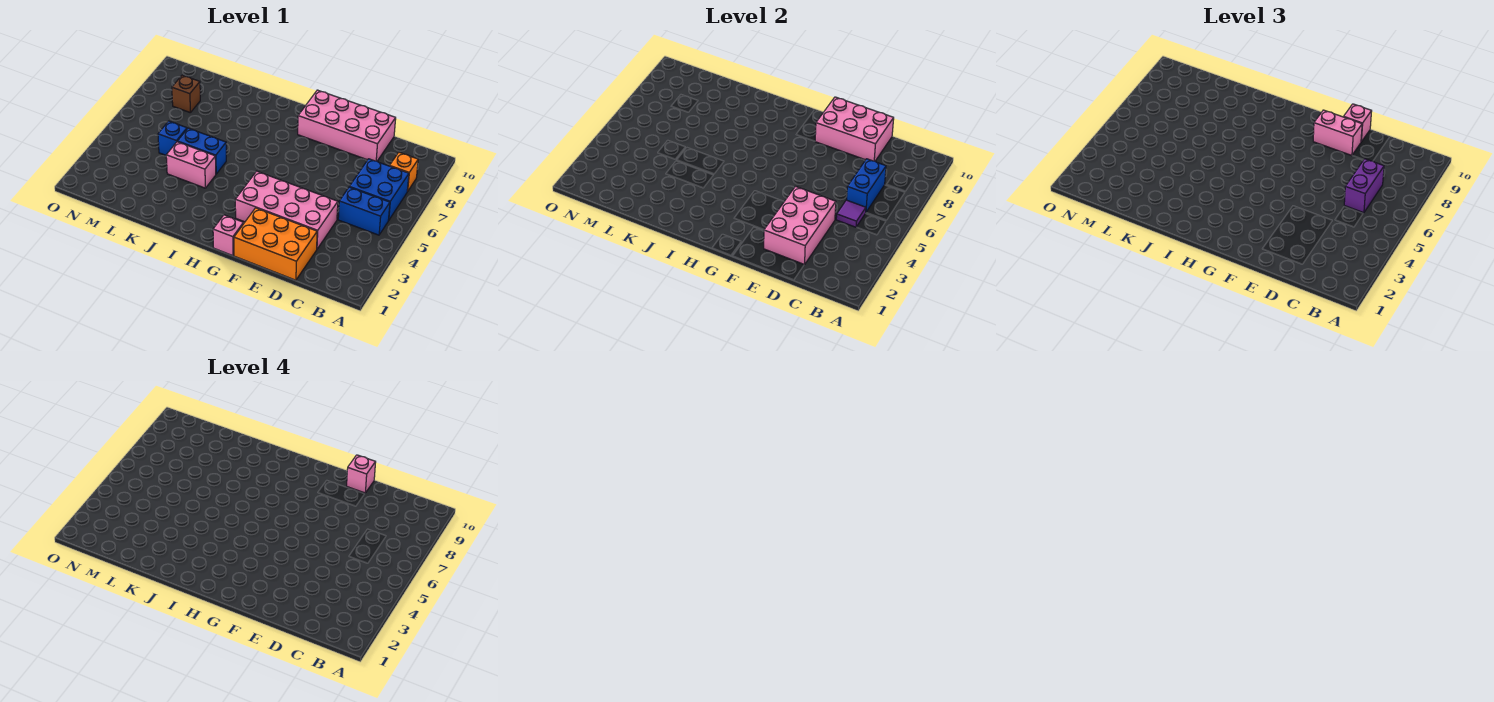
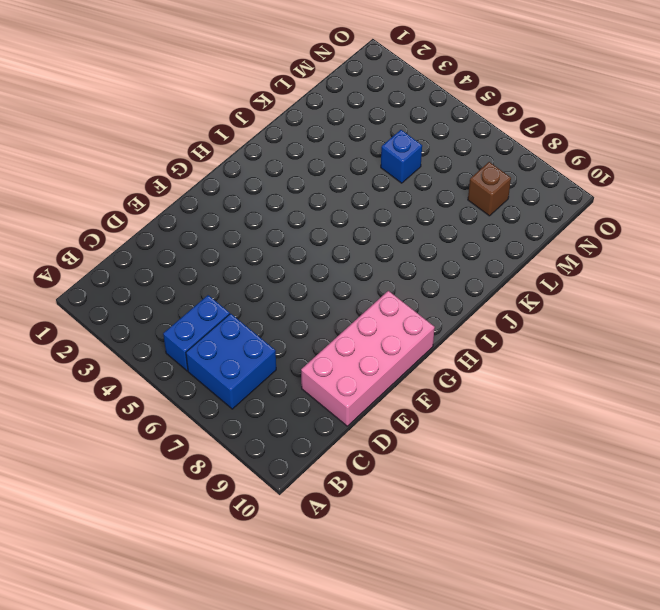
none -> orange 1x1 brick [390,152,418,191]
none -> orange 2x3 brick [234,208,317,280]
none -> pink 2x4 brick [235,171,338,249]

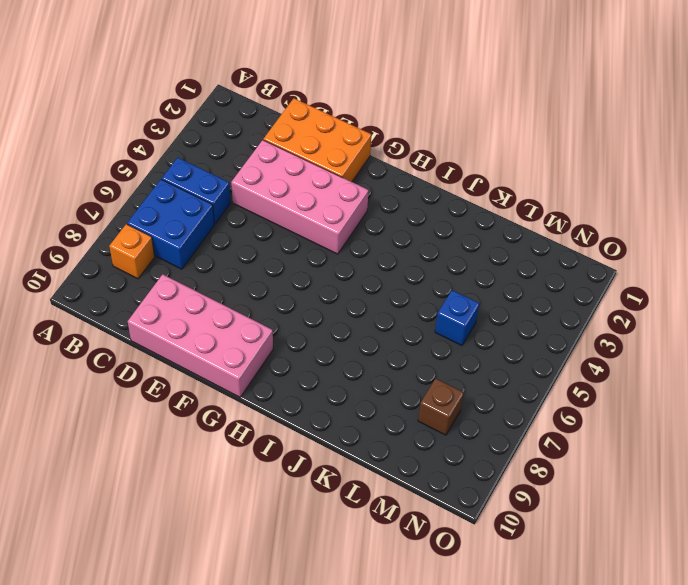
none -> pink 1x1 brick [213,215,244,256]
none -> pink 1x2 brick [166,142,216,188]
none -> blue 1x2 brick [178,128,226,174]

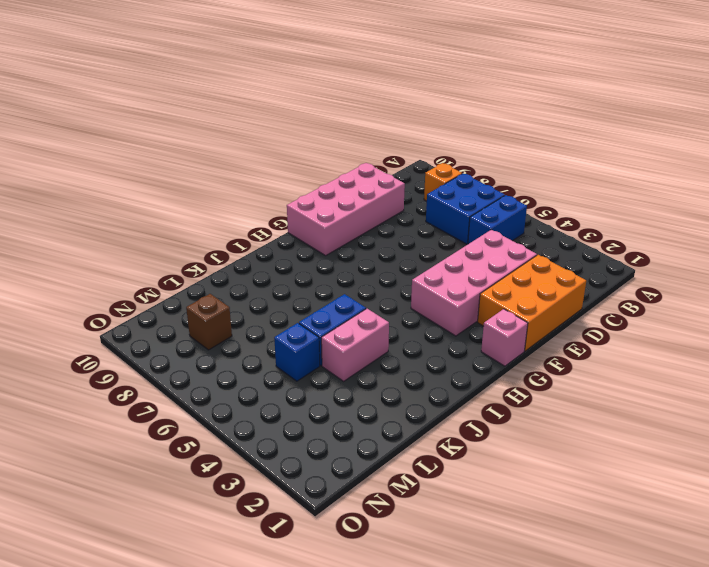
none -> purple 1x1 tile [836,200,866,227]
none -> blue 1x2 brick [847,159,886,212]
none -> pink 2x3 brick [764,186,836,265]

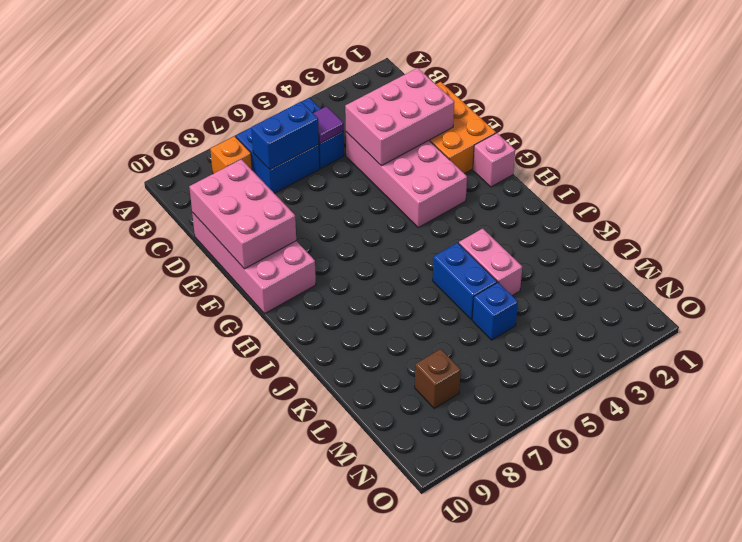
none -> purple 1x2 brick [1344,159,1384,213]
none -> pink 1x2 brick [1313,110,1362,156]
none -> pink 1x1 brick [1344,104,1372,142]

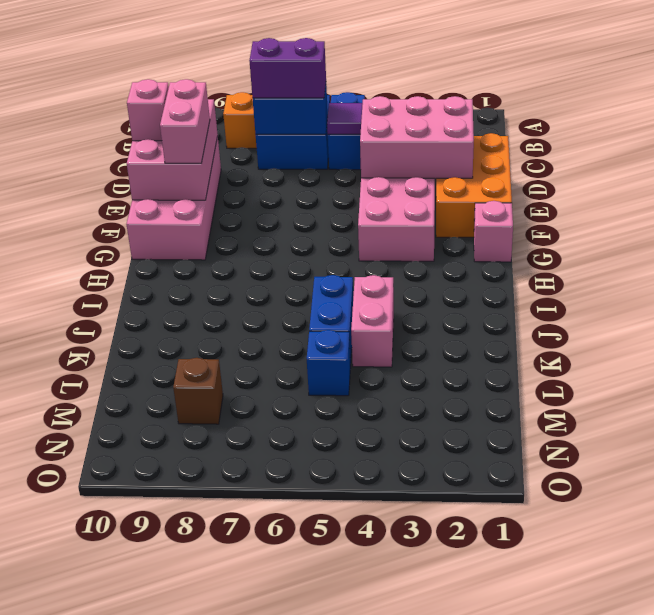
none -> pink 1x1 brick [347,455,376,493]

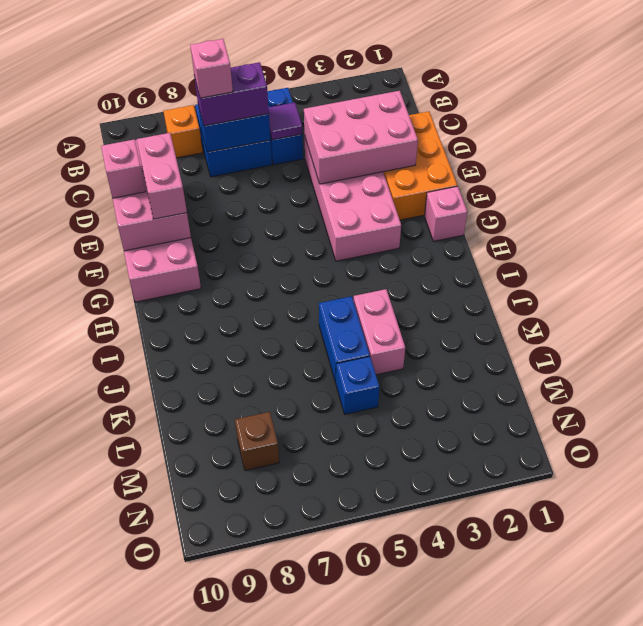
pink 1x1 brick [190,39,233,98] -> pink 1x1 brick moved to [347,455,376,493]

